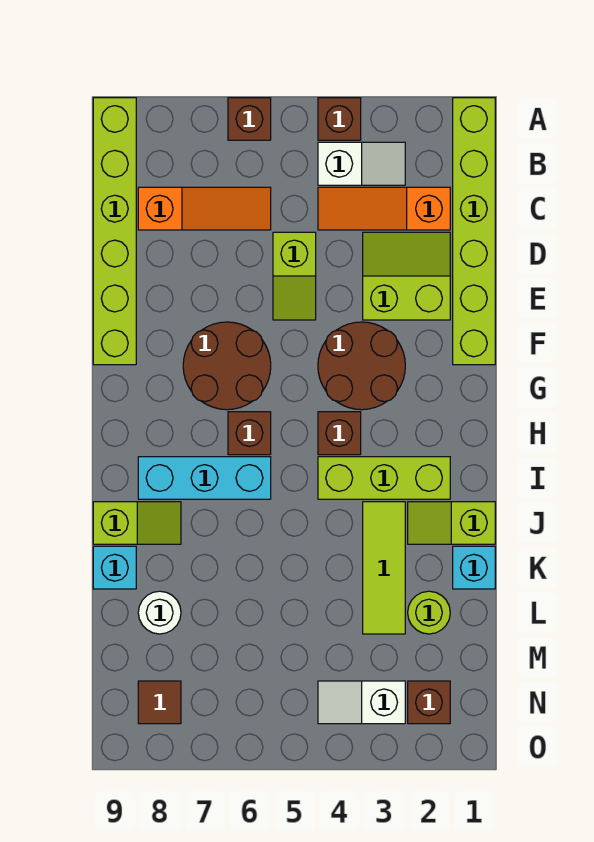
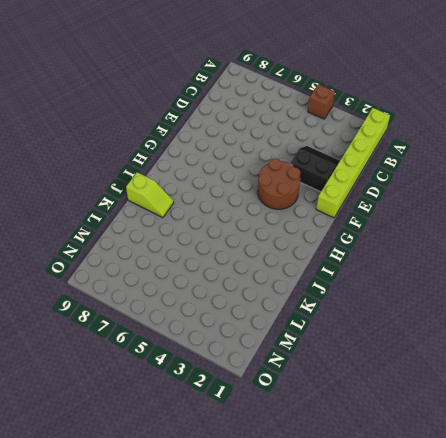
black 2x2 slope [290,146,340,192] -> lime 2x2 slope [363,232,450,320]
none -> brown 1x1 brick [228,98,271,140]
none -> lime 1x6 brick [93,98,136,365]
none -> white 1x2 slope [318,142,405,185]

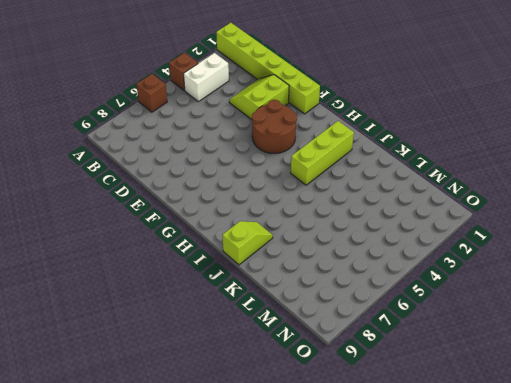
white 1x2 brick [184,53,229,102] -> white 1x2 slope [318,142,405,185]
none -> lime 1x6 brick [93,98,136,365]
none -> orange 1x3 slope [318,187,450,230]
none -> orange 1x3 slope [138,187,271,230]

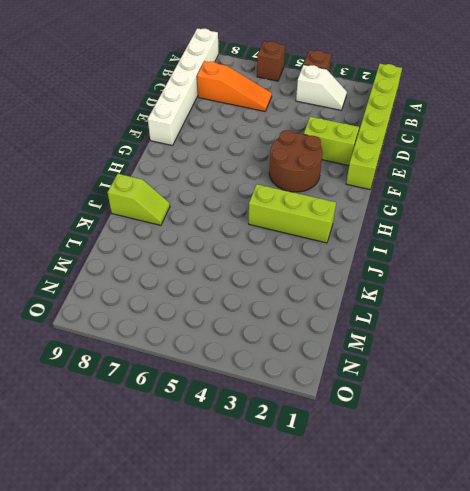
white 1x6 brick [148,28,218,146] -> lime 1x6 brick [93,98,136,365]
none -> orange 1x3 slope [318,187,450,230]
none -> lime 1x2 slope [273,232,316,320]
none -> brown 2x2 round brick [183,322,271,410]

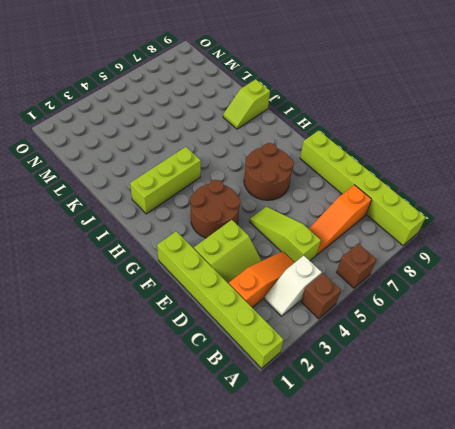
lime 1x3 slope [249,207,321,262] -> lime 1x2 slope [273,232,316,320]
none -> brown 1x1 brick [318,412,361,455]
none -> brown 1x1 brick [228,412,271,455]
none -> cyan 1x3 brick [138,457,271,499]

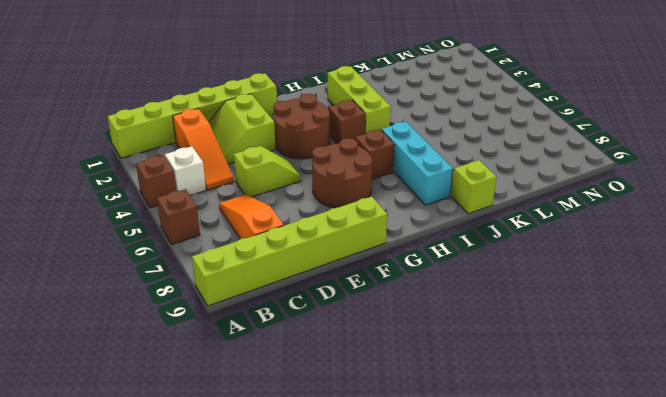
none -> lime 1x2 slope [408,502,495,544]
none -> lime 1x3 tile [363,502,405,634]
none -> cyan 1x1 brick [453,546,495,589]

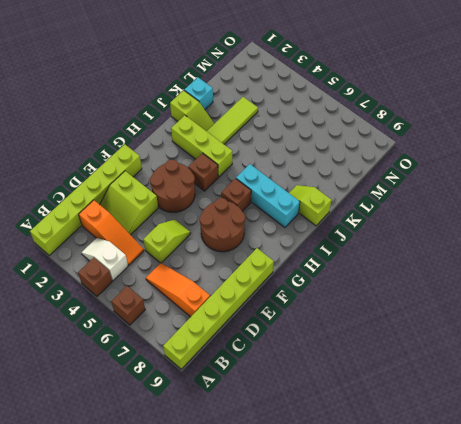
none -> cyan 1x1 brick [93,546,136,589]
none -> lime 1x1 round brick [408,591,450,634]
none -> white 1x1 round brick [138,591,181,634]

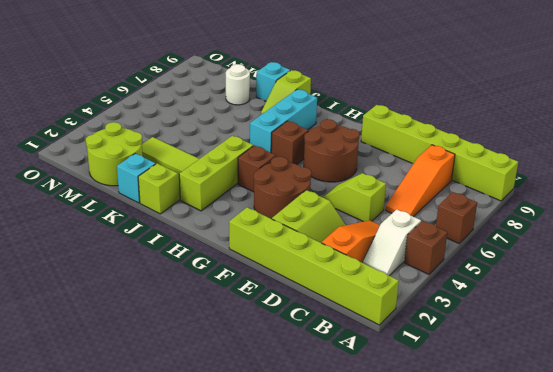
lime 2x2 round brick [86,122,143,186] -> lime 1x1 round brick [408,591,450,634]
none -> brown 1x1 brick [408,681,450,724]
none -> white 1x2 slope [318,681,405,724]
none -> brown 1x1 tile [138,681,181,724]

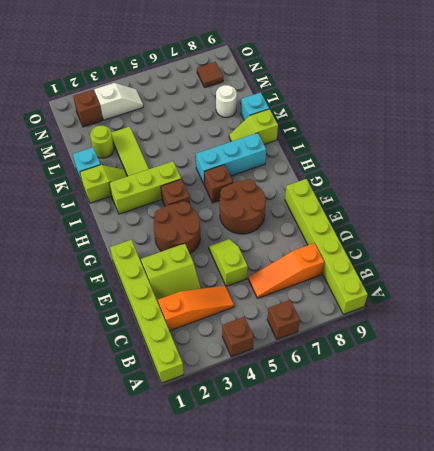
none -> white 1x2 slope [318,142,405,185]

